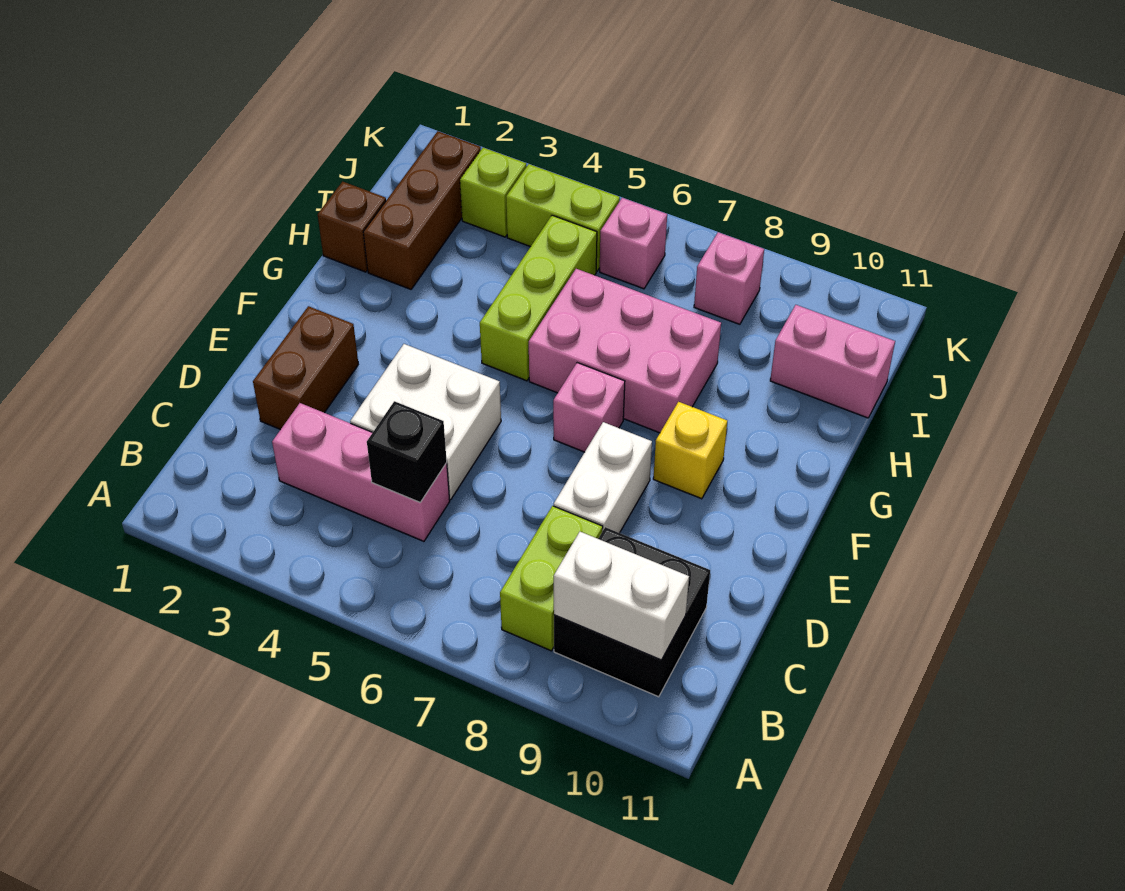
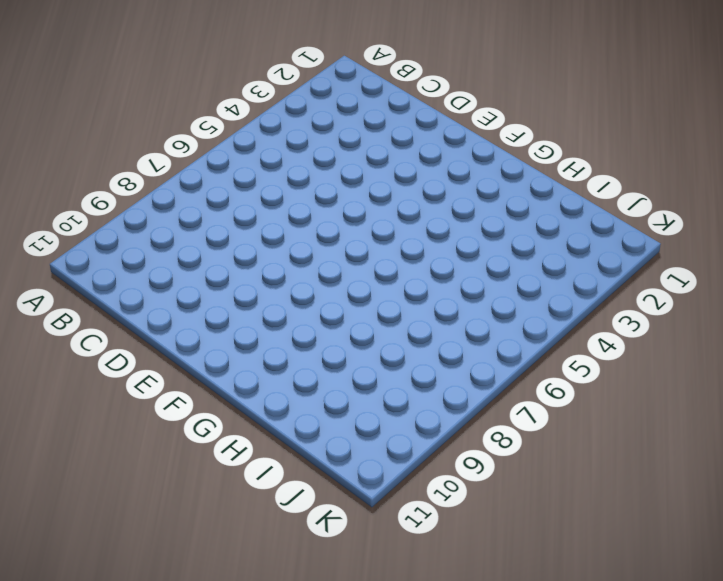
none -> lime 1x2 brick [500,506,603,651]
none -> black 2x2 brick [554,527,710,697]
none -> pink 1x3 brick [272,403,450,541]

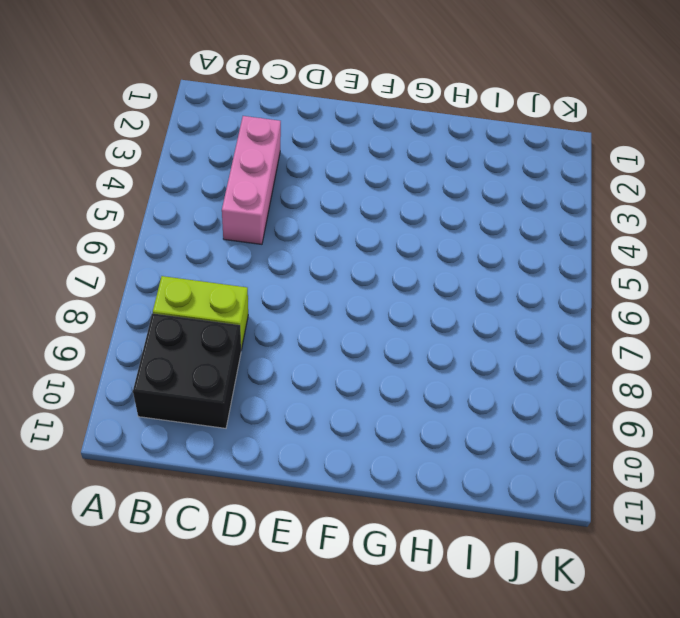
none -> brown 1x2 brick [253,306,358,430]
none -> white 2x2 brick [350,344,501,500]
none -> white 1x2 brick [554,422,652,533]

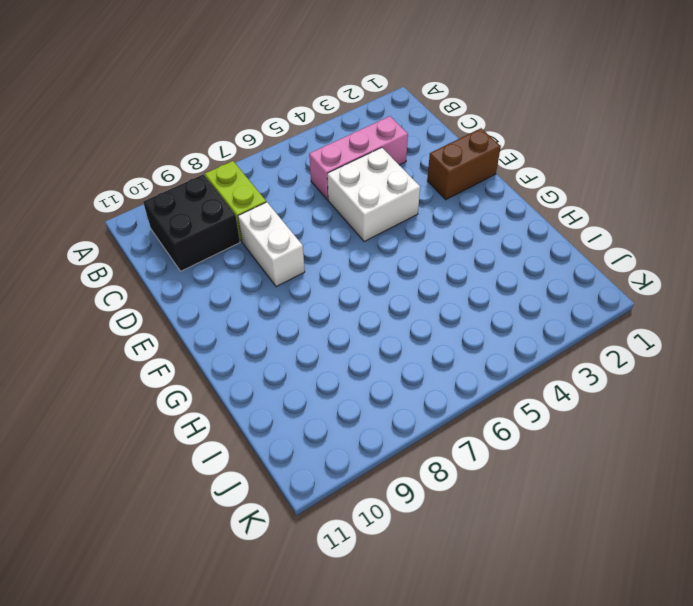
brown 1x2 brick [427,128,501,200] -> brown 1x2 brick turned to [253,306,358,430]
none -> pink 1x1 brick [553,363,625,452]
none -> yellow 1x1 brick [653,402,727,499]
none -> lime 1x3 brick [480,215,597,381]

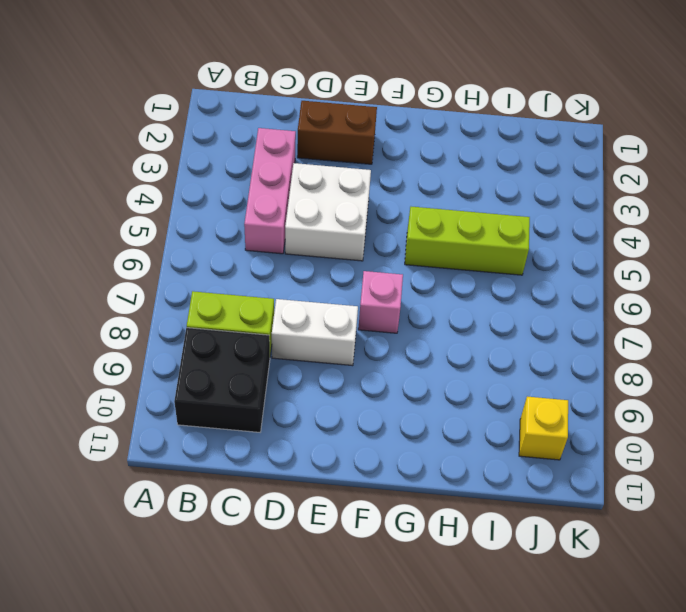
yellow 1x1 brick [519,397,568,460] -> yellow 1x1 brick moved to [653,402,727,499]
none -> pink 2x3 brick [529,269,721,433]
none -> brown 1x1 brick [318,182,386,272]
none -> brown 1x3 brick [363,131,481,289]

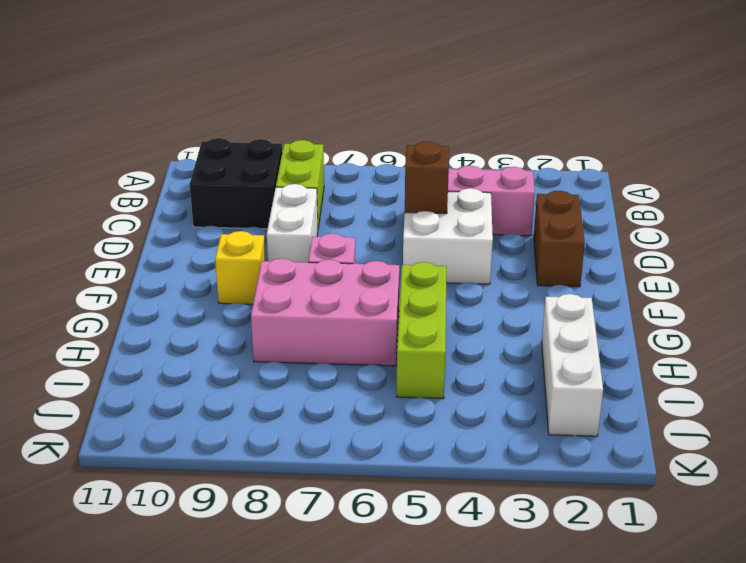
brown 1x1 brick [405,141,449,214] -> brown 1x1 brick moved to [318,182,386,272]
white 1x3 brick [542,294,603,436] -> brown 1x3 brick [363,131,481,289]
none -> pink 1x2 brick [770,305,895,418]
none -> lime 1x1 brick [460,148,527,237]
none -> lime 1x2 brick [506,164,620,271]

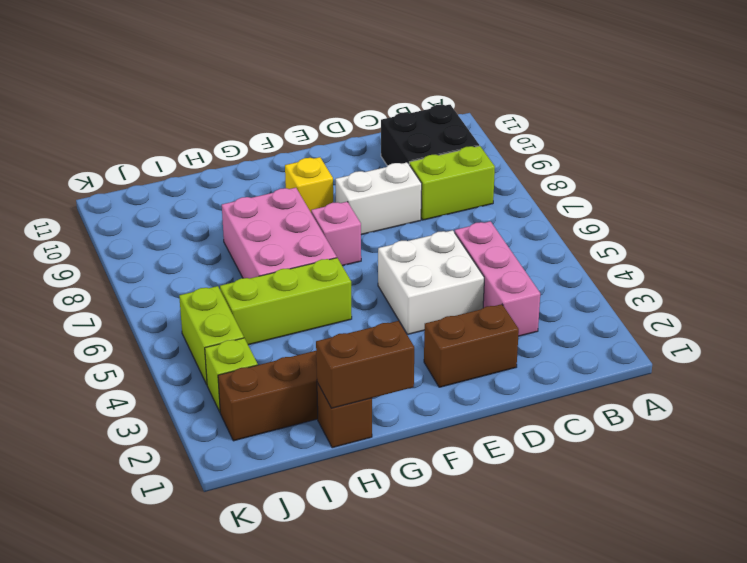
brown 1x2 brick [316,321,414,408] -> none
none -> pink 1x2 brick [770,305,895,418]
none -> pink 1x1 brick [600,198,667,289]
none -> pink 1x1 brick [694,232,764,324]

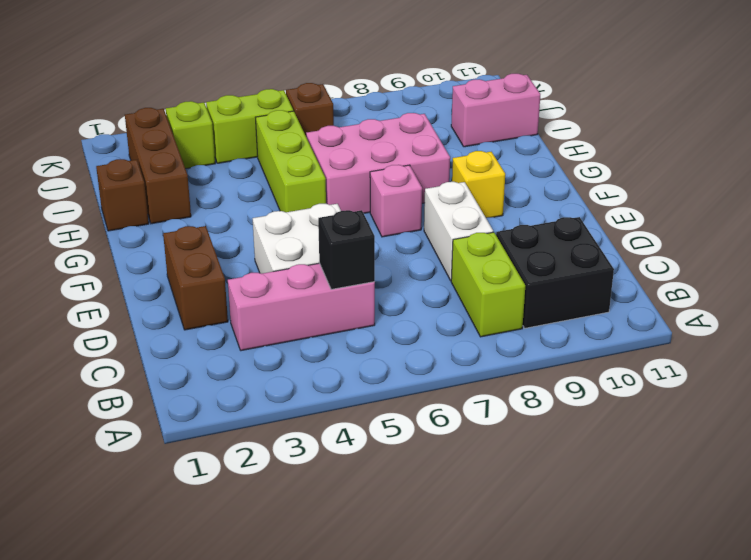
brown 1x1 brick [286,83,334,136] -> pink 1x1 brick [600,198,667,289]
none -> pink 1x1 brick [694,232,764,324]
none -> white 1x2 brick [554,532,689,660]

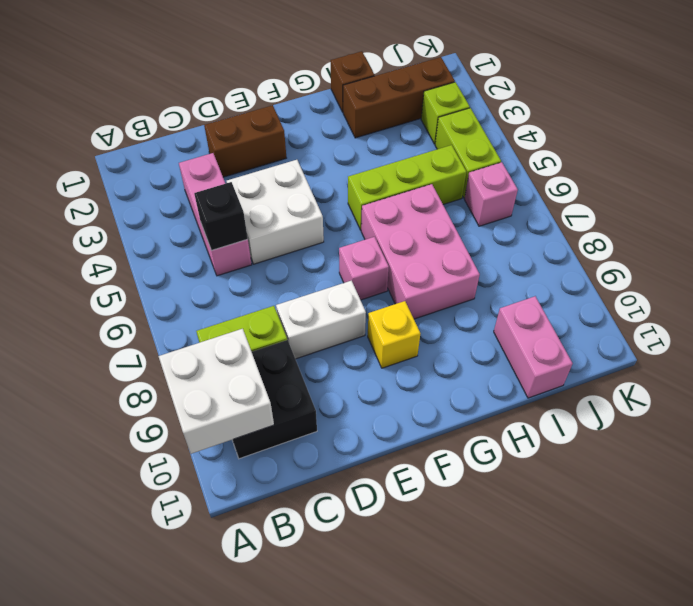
white 2x2 brick [159,329,274,454] -> white 1x2 brick [554,532,689,660]
none -> pink 1x1 brick [694,232,764,324]

